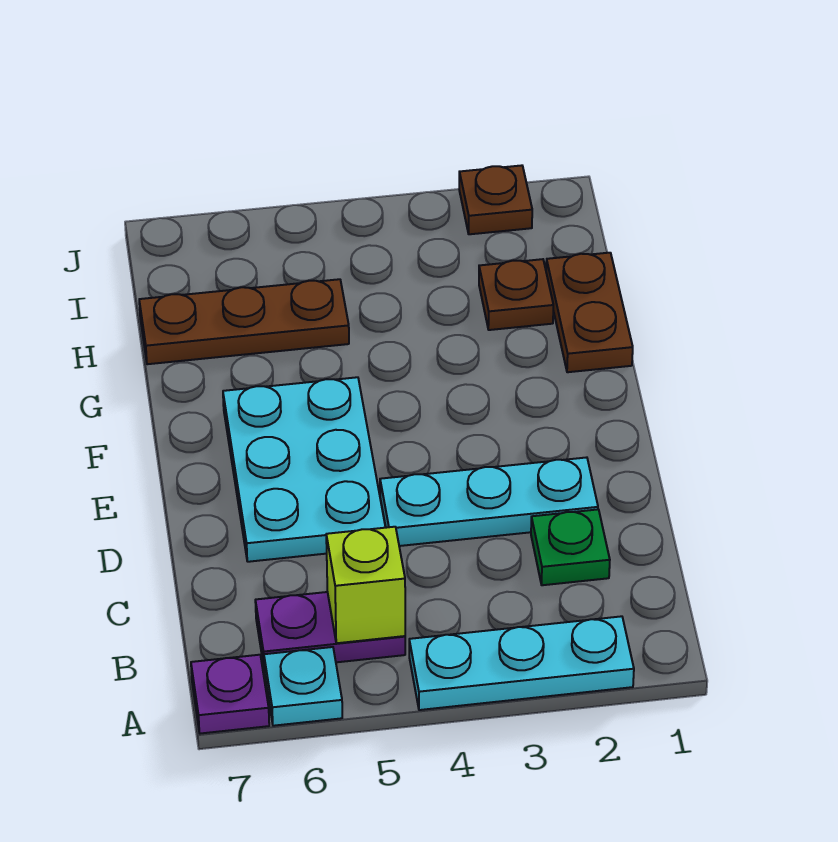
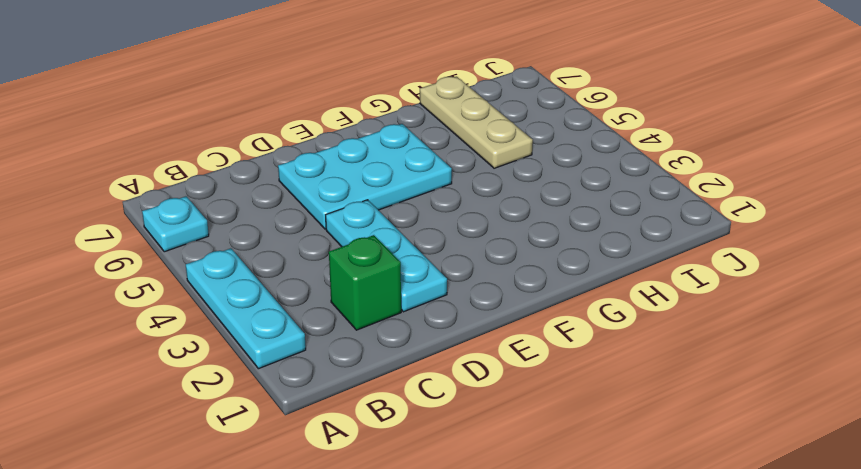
green 1x1 brick [329,235,401,330] -> green 1x1 plate [531,509,610,585]
tan 1x3 plate [420,77,533,168] -> brown 1x3 plate [139,279,349,364]
none -> purple 1x1 plate [191,655,269,734]
none -> purple 1x2 plate [255,592,405,666]
none -> brown 1x2 plate [546,253,633,372]

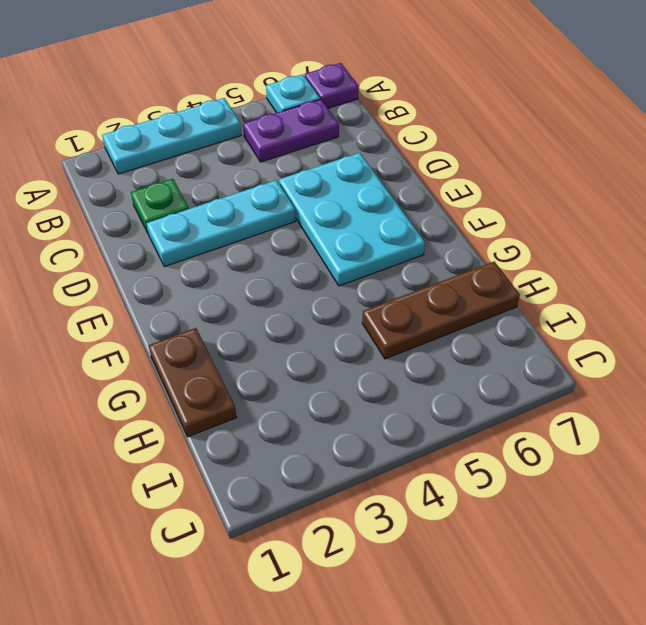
none -> brown 1x1 plate [479,259,553,330]
none -> brown 1x1 plate [459,165,532,234]
none -> lime 1x1 brick [326,527,405,643]

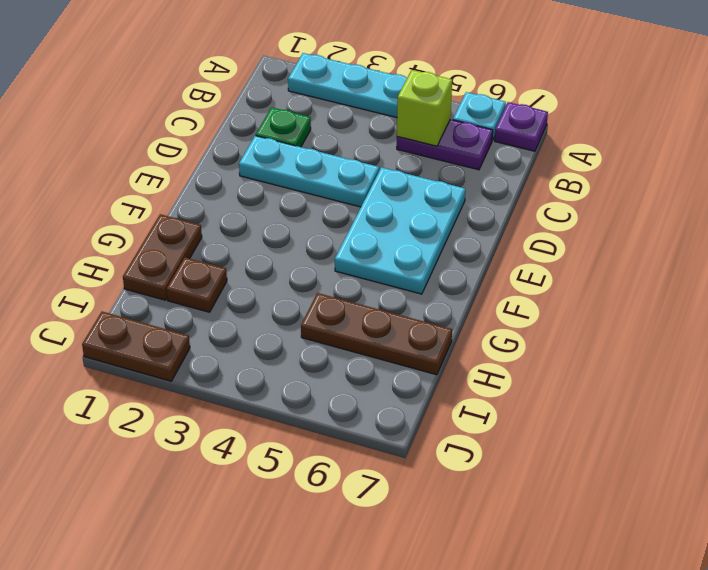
brown 1x2 plate [82,312,190,381] -> brown 1x1 plate [459,165,532,234]

